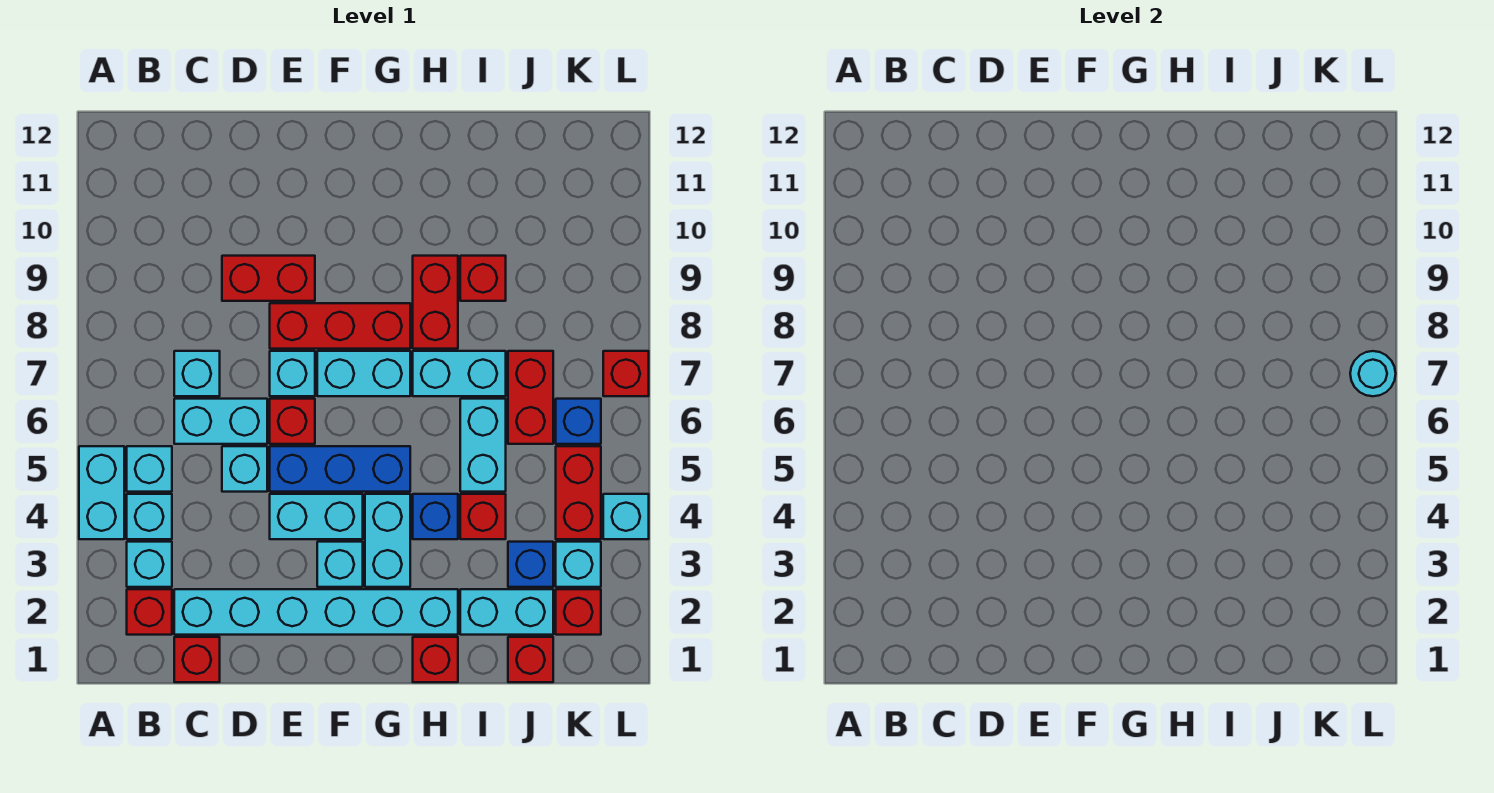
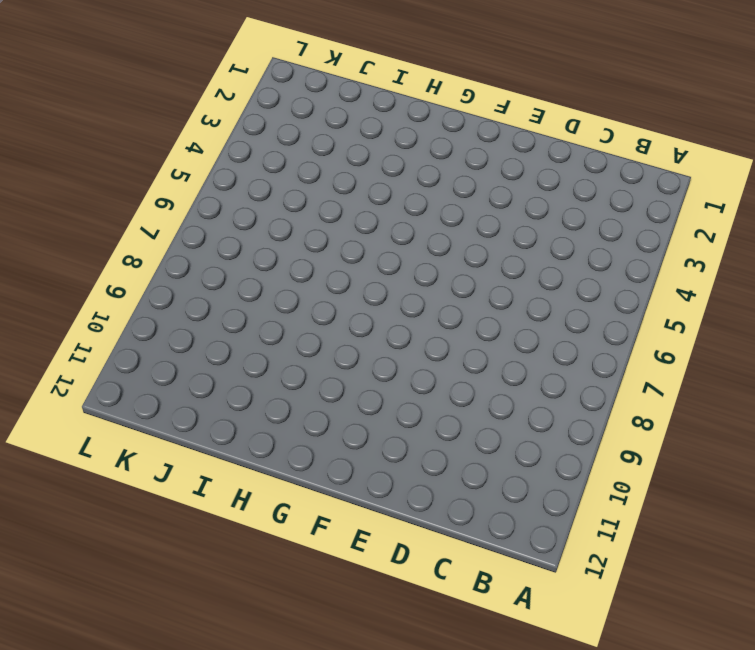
none -> cyan 1x2 brick [79,446,124,539]
none -> red 1x1 brick [127,589,172,635]
none -> cyan 1x1 brick [127,542,172,587]
none -> cyan 1x1 brick [127,494,172,539]

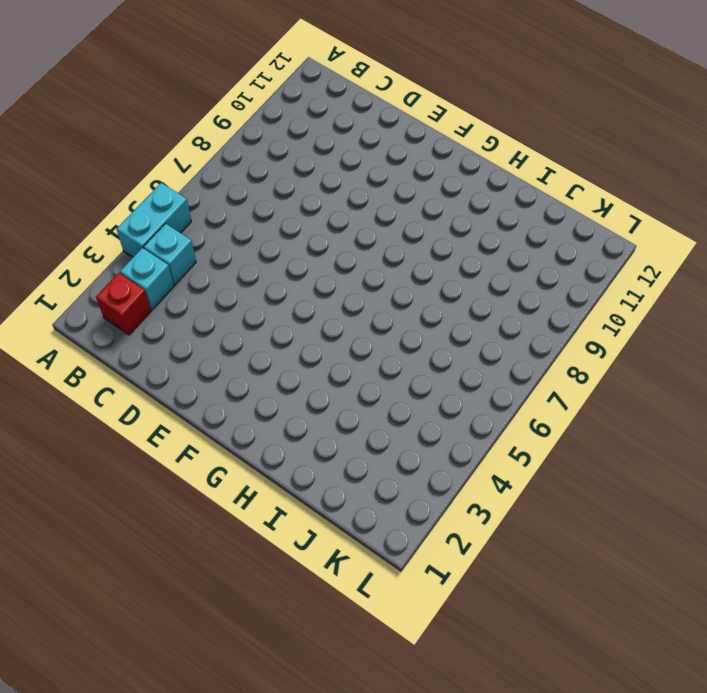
none -> cyan 1x1 brick [127,446,172,492]
none -> red 1x1 brick [174,637,220,682]
none -> cyan 1x6 brick [174,589,458,635]
none -> cyan 1x2 brick [174,399,267,444]

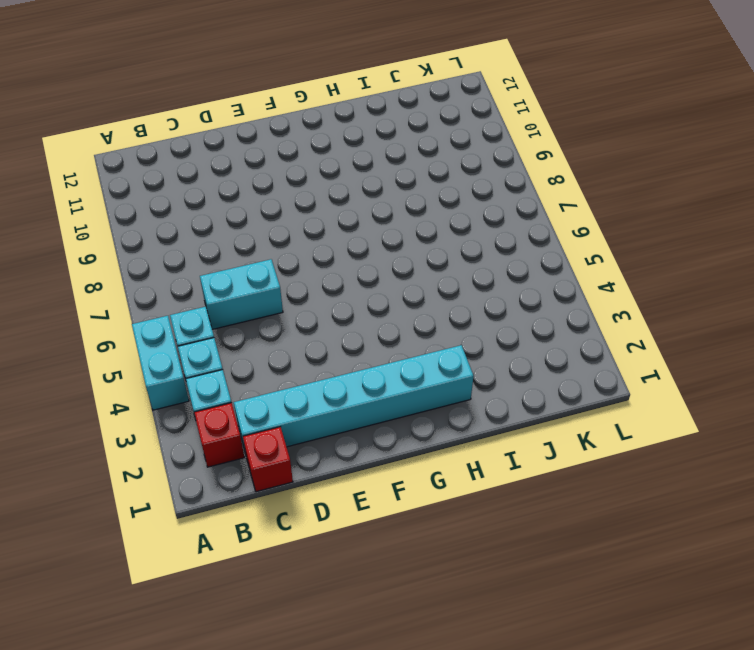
none -> cyan 1x1 brick [174,351,220,396]
none -> cyan 1x1 brick [222,446,267,492]
none -> red 1x2 brick [222,256,315,301]
none -> cyan 1x2 brick [270,494,363,539]

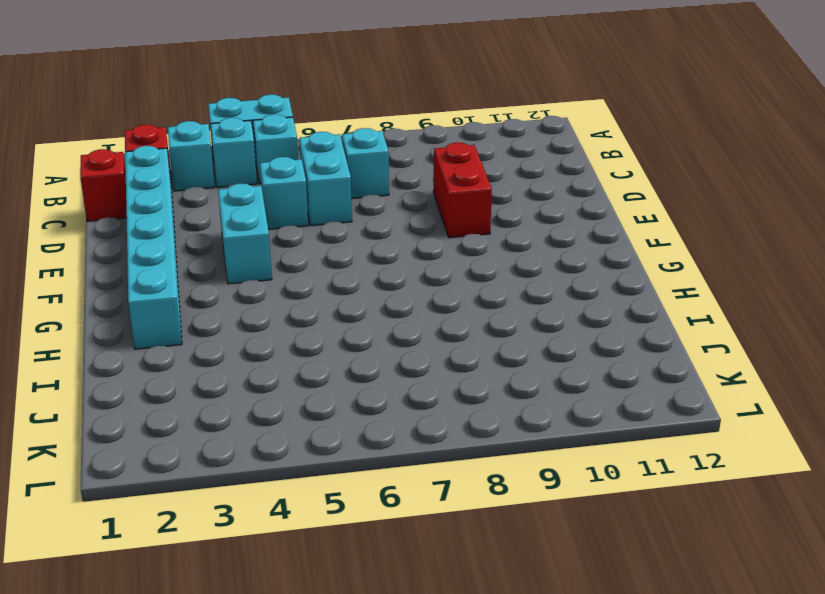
none -> blue 1x3 brick [270,446,410,492]
none -> red 1x1 brick [270,399,315,444]
none -> cyan 1x1 brick [270,351,315,396]
none -> red 1x3 brick [270,303,410,349]

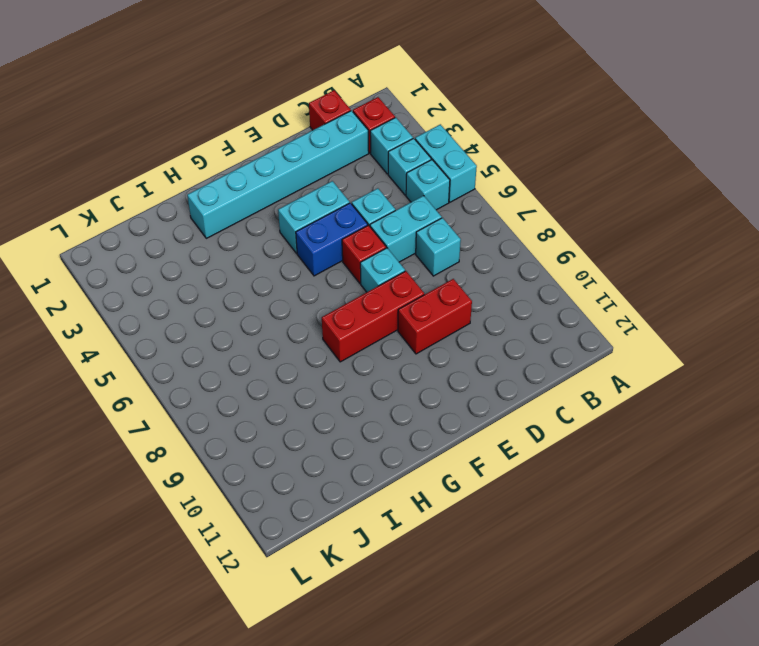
blue 1x2 brick [296,203,368,276] -> blue 1x3 brick [270,446,410,492]
none -> cyan 1x1 brick [317,542,363,587]
none -> cyan 1x2 brick [317,351,410,396]
none -> cyan 1x2 brick [365,494,410,587]
none -> red 1x1 brick [413,637,458,682]

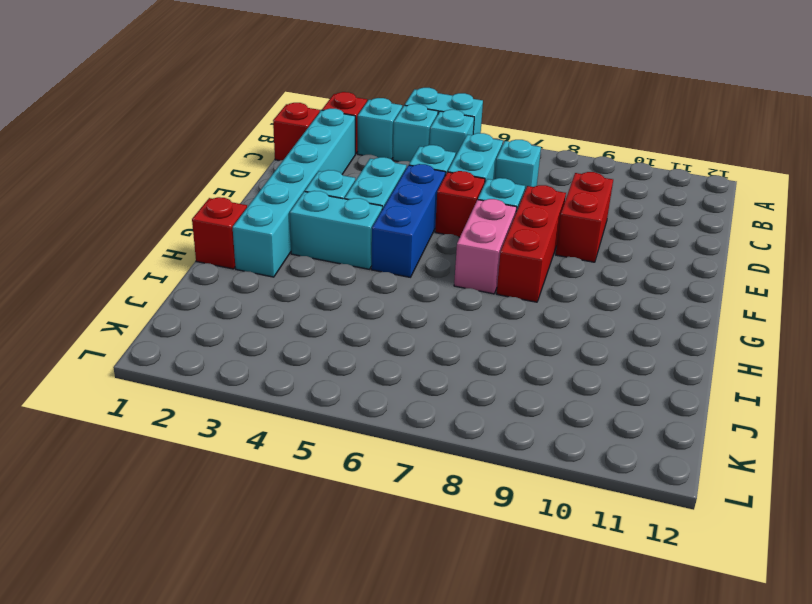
pink 1x2 brick [454,199,517,294] -> cyan 1x2 brick [317,351,410,396]
none -> blue 1x1 brick [413,494,458,539]
none -> cyan 1x2 brick [413,351,506,396]
none -> red 1x2 brick [413,256,458,349]
none -> cyan 1x2 brick [460,589,553,635]

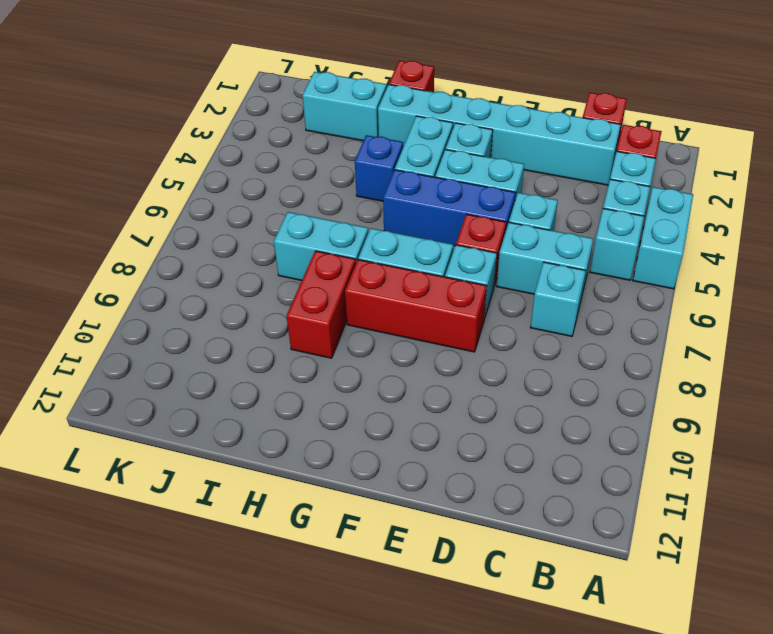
none -> red 1x2 brick [222,256,315,301]
none -> red 1x1 brick [460,494,506,539]
none -> cyan 1x2 brick [460,399,506,492]
none -> red 1x1 brick [460,256,506,301]

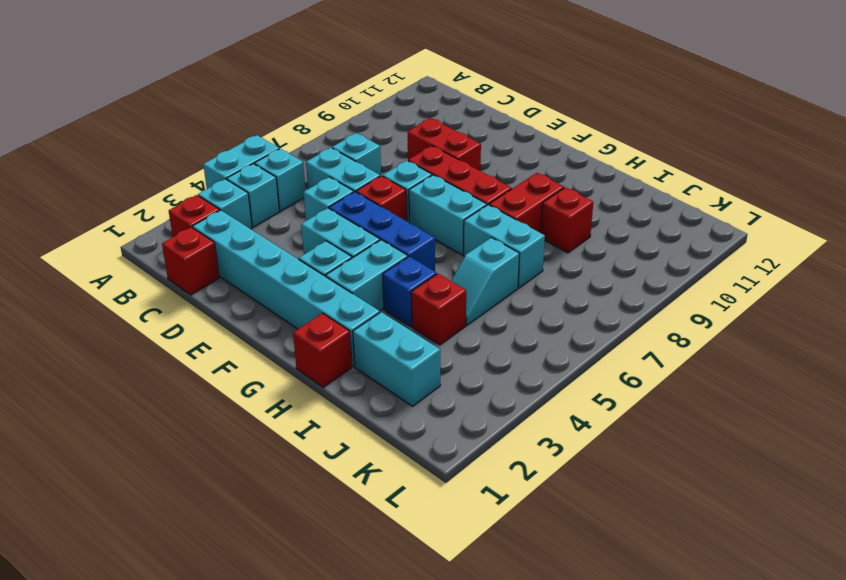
cyan 1x2 slope [451,237,520,325] -> cyan 1x2 brick [460,399,506,492]
none -> red 1x1 brick [508,637,553,682]
none -> blue 1x1 brick [508,542,553,587]
none -> red 1x2 brick [508,351,553,444]
none -> red 1x1 brick [556,589,601,635]

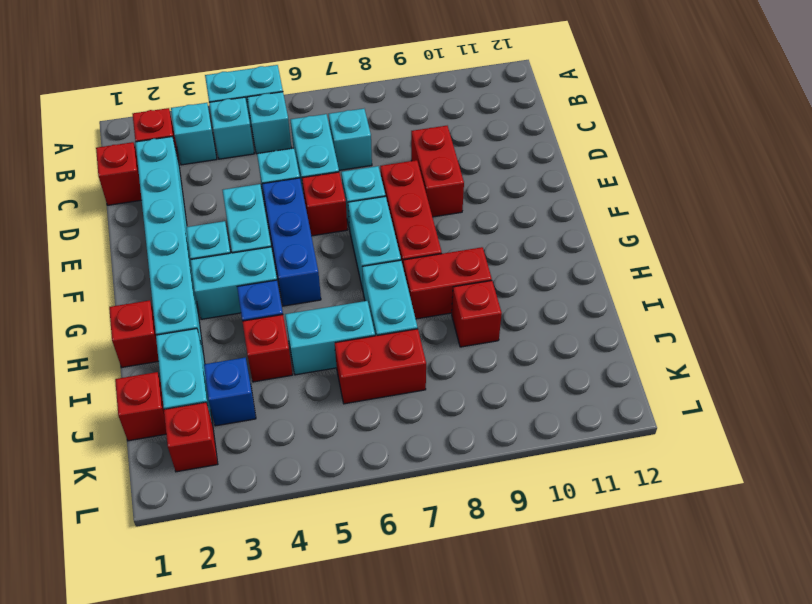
none -> cyan 1x1 brick [556,542,601,587]
none -> red 1x2 brick [556,446,601,539]
none -> blue 1x1 brick [556,399,601,444]
none -> cyan 1x1 brick [603,494,649,539]

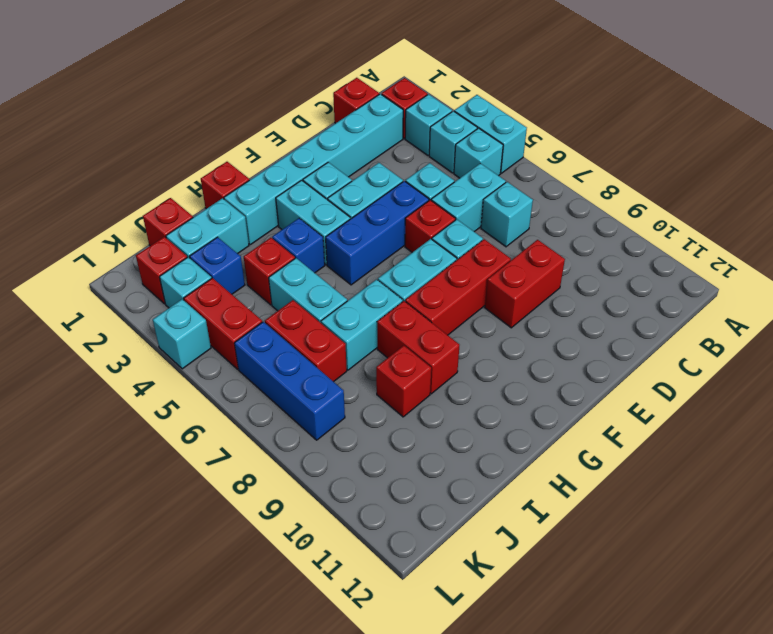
blue 1x3 brick [234,322,345,440] -> blue 1x1 brick [556,399,601,444]
none -> red 1x1 brick [603,351,649,396]
none -> cyan 1x1 round brick [1350,351,1396,396]

